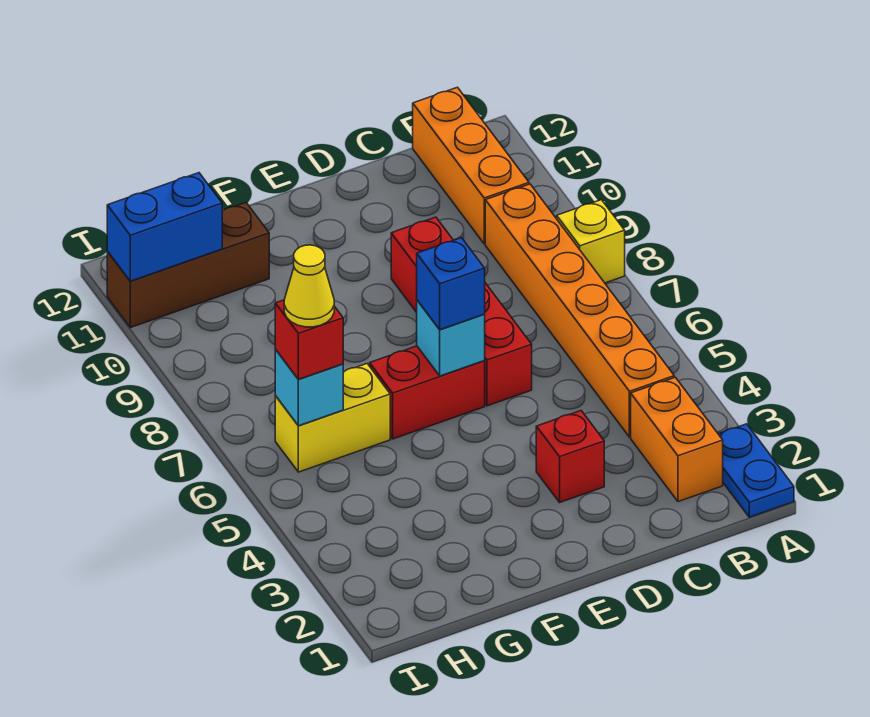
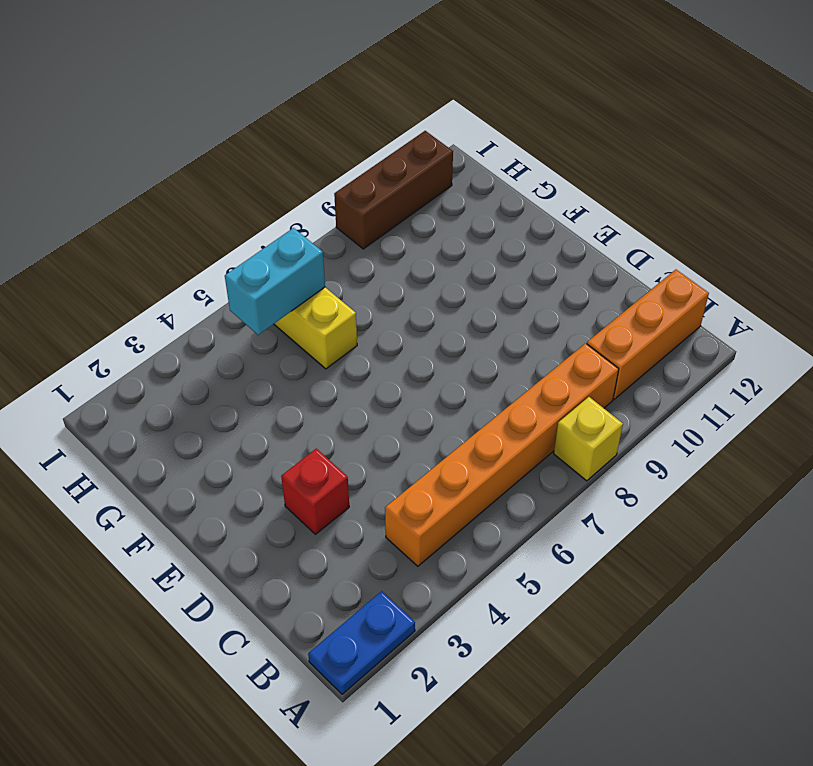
cyan 1x2 brick [225,228,325,335] -> cyan 1x1 brick [275,350,343,426]
brown 1x3 brick [334,131,453,249] -> brown 1x3 brick turned to [107,203,269,328]
none -> orange 1x2 brick [631,377,723,502]
none -> red 1x4 brick [391,217,532,406]
none -> red 1x2 brick [370,346,485,439]

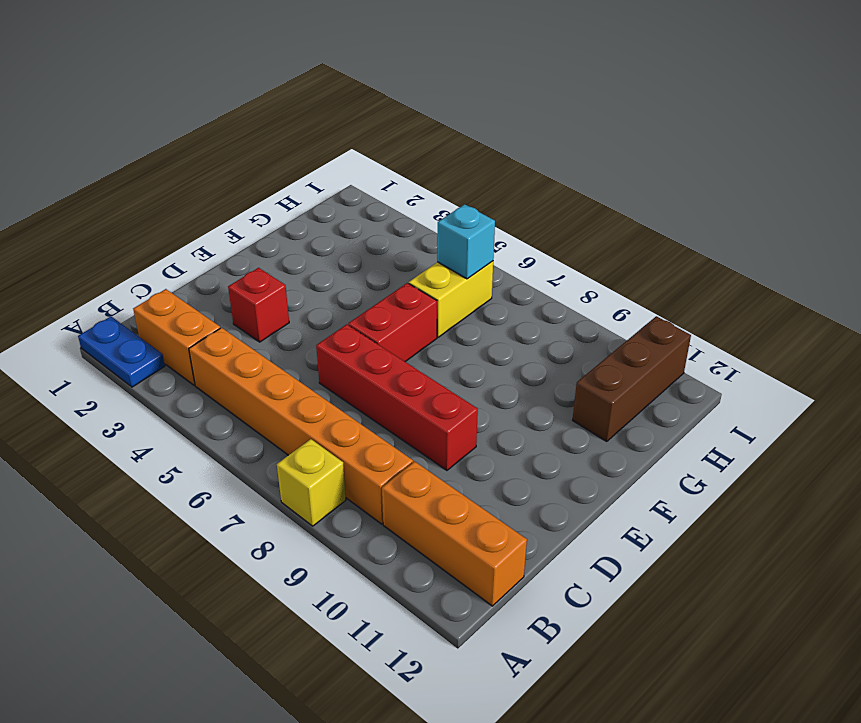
none -> cyan 1x1 brick [417,300,485,376]
none -> blue 1x2 brick [107,173,222,281]
none -> blue 1x1 brick [417,238,485,330]

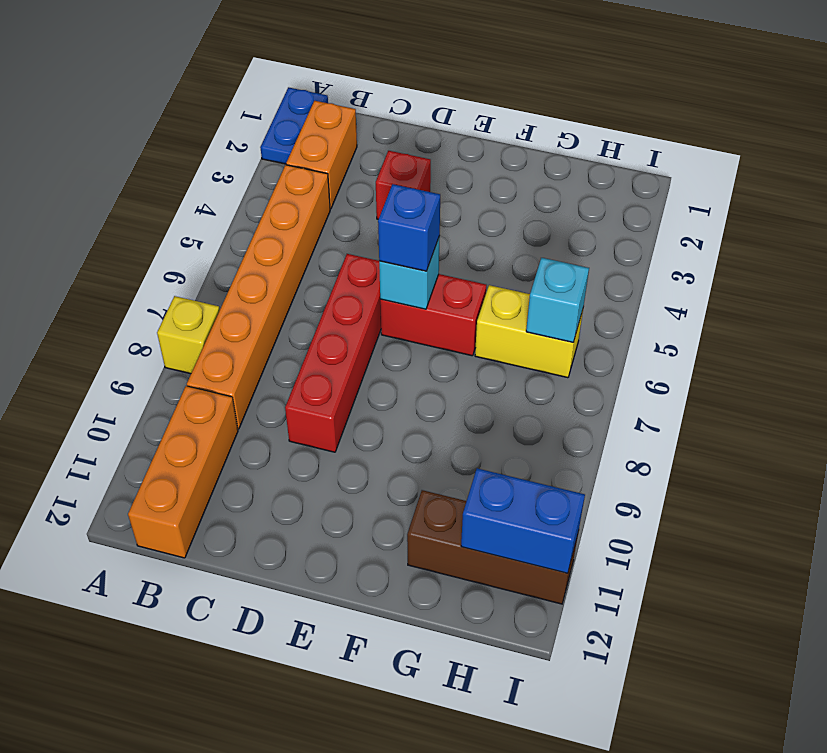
none -> red 1x1 brick [275,300,343,379]
none -> yellow 1x1 cone [284,245,334,327]

